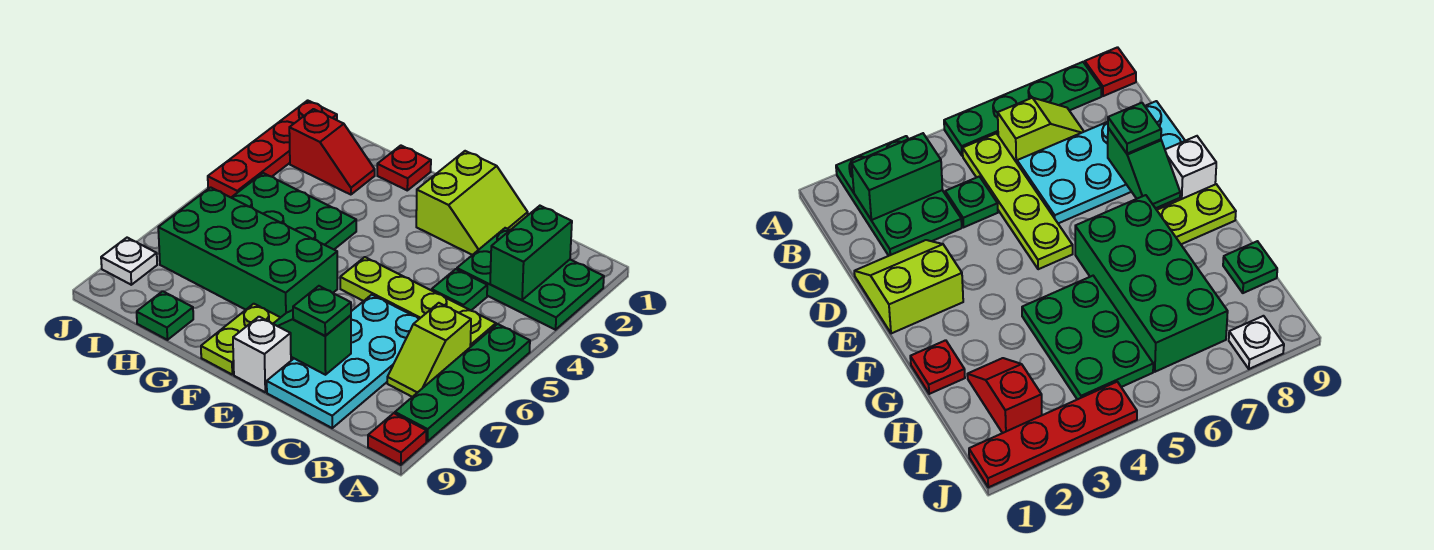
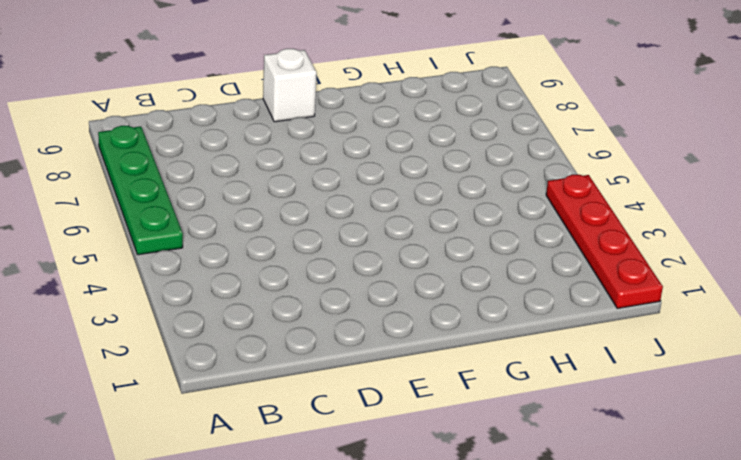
none -> green 2x3 plate [457,228,604,330]
none -> red 1x1 plate [368,413,427,465]
none -> lime 1x4 plate [340,257,496,347]

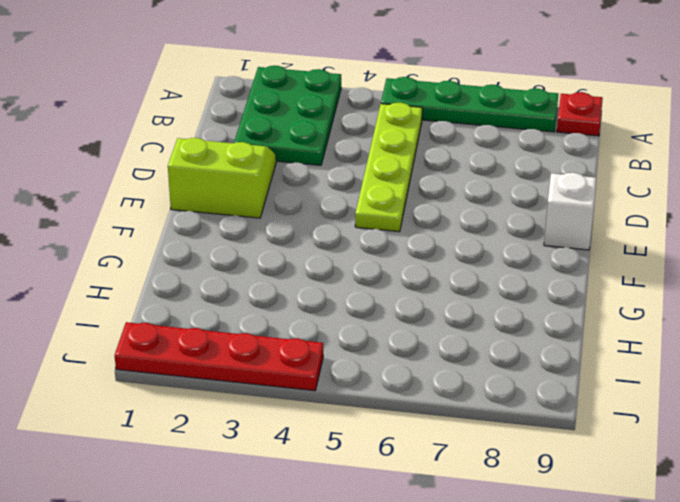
none -> lime 1x2 slope [387,303,471,397]
none -> green 1x1 plate [432,269,487,310]
none -> cyan 2x4 plate [267,295,419,428]

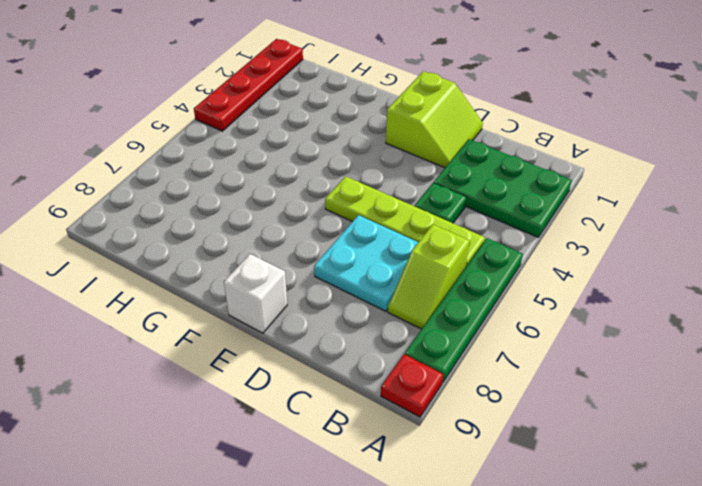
cyan 2x2 plate [314,215,418,311] -> cyan 2x4 plate [267,295,419,428]
none -> green 2x4 brick [158,187,337,317]
none -> lime 1x2 plate [201,304,281,374]
none -> red 1x1 plate [377,146,431,190]

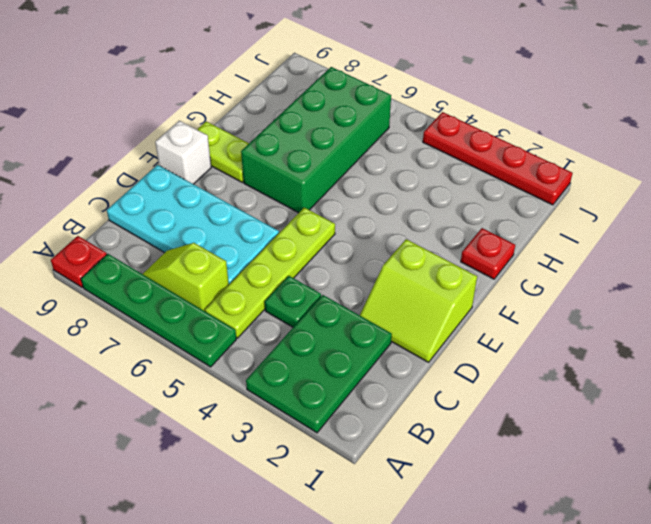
none -> green 2x3 plate [231,173,356,249]
none -> red 1x2 slope [289,109,375,195]
none -> green 1x1 plate [137,291,193,340]

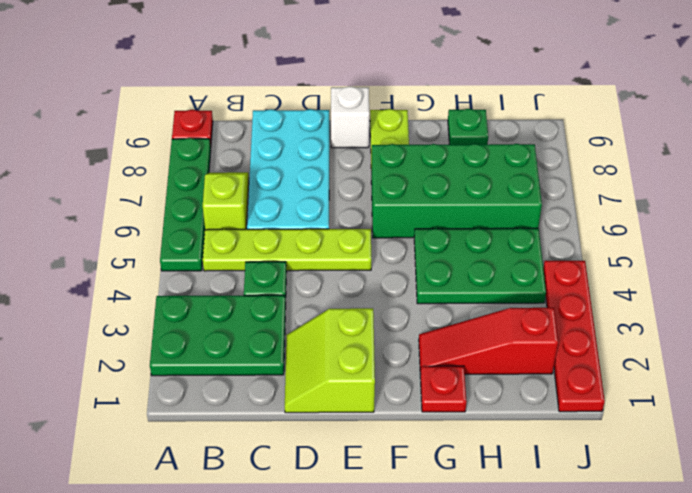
red 1x3 slope [419,308,558,374] -> red 1x2 slope [289,109,375,195]
none -> white 1x1 plate [101,238,157,285]
none -> green 1x2 brick [490,206,572,300]
none -> green 1x2 slope [273,310,351,375]

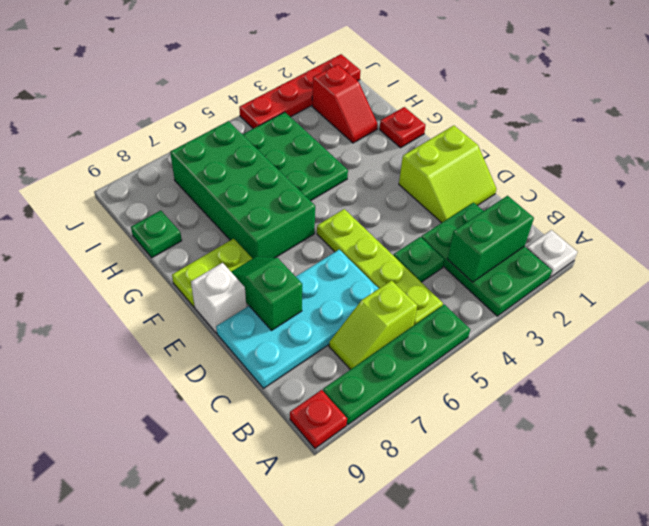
white 1x1 plate [527,230,577,278] -> white 1x1 plate moved to [101,238,157,285]
none -> green 1x1 plate [293,286,351,336]

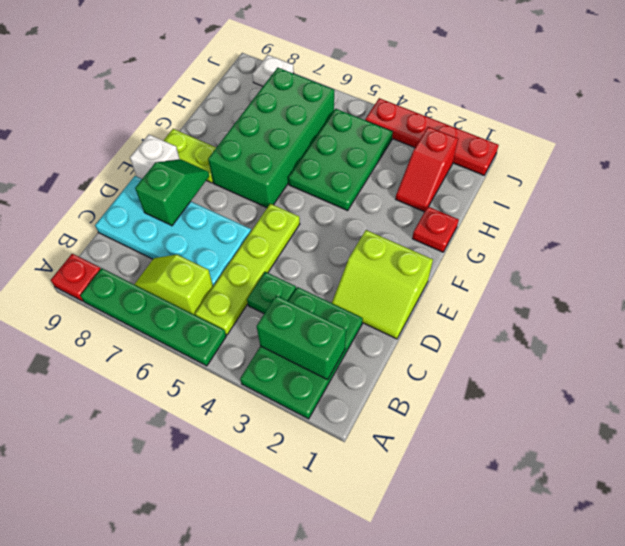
none -> green 1x1 plate [137,291,193,340]
none -> green 1x1 plate [293,286,351,336]

